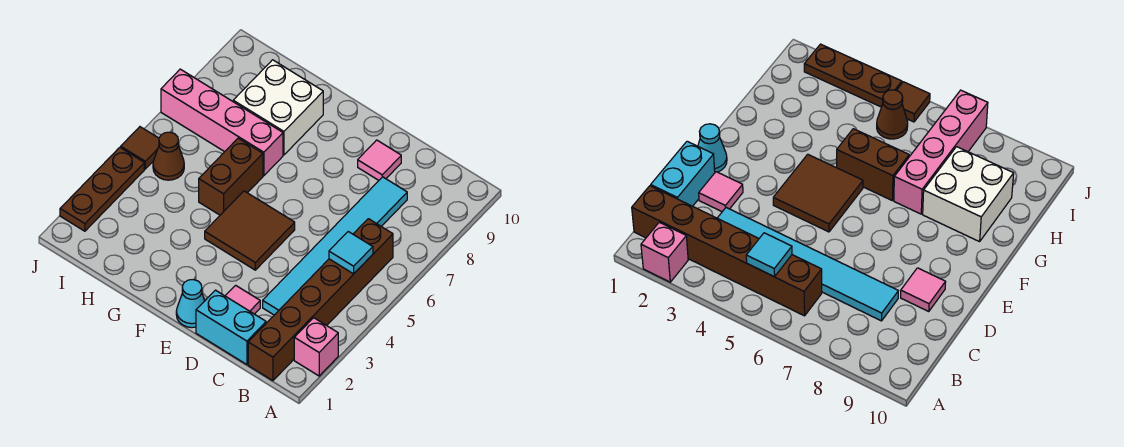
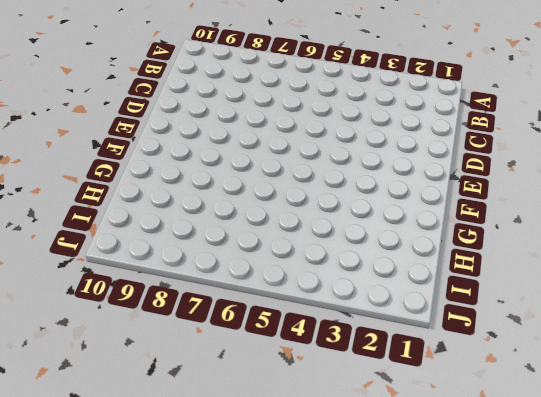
none -> pink 1x1 brick [294,318,338,376]
none -> brown 1x6 brick [248,219,393,381]
none -> cyan 1x2 brick [196,290,266,365]

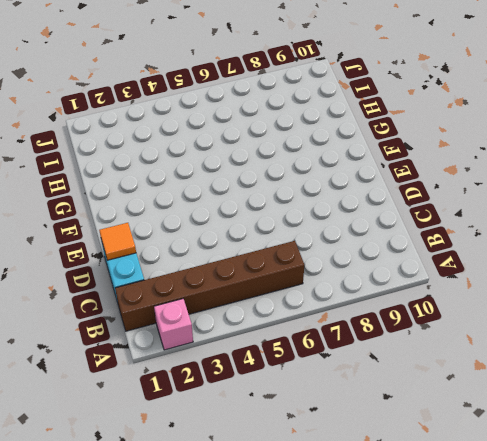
orange 1x1 tile [99,223,136,260] -> none
none -> cyan 1x6 tile [263,177,407,315]
none -> pink 1x1 tile [226,285,260,314]
none -> pink 1x1 tile [358,140,401,180]

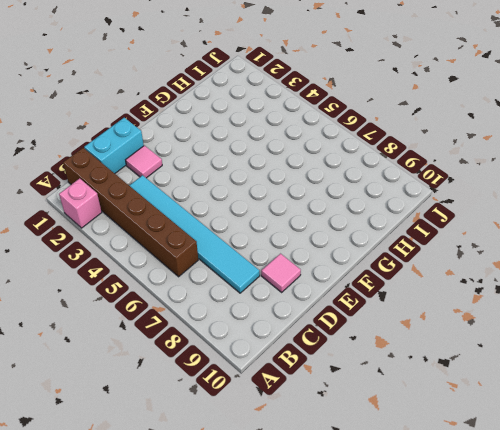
none -> cyan 1x1 cone [176,280,205,328]
none -> brown 2x2 tile [205,191,295,270]
none -> brown 1x2 brick [199,138,263,215]

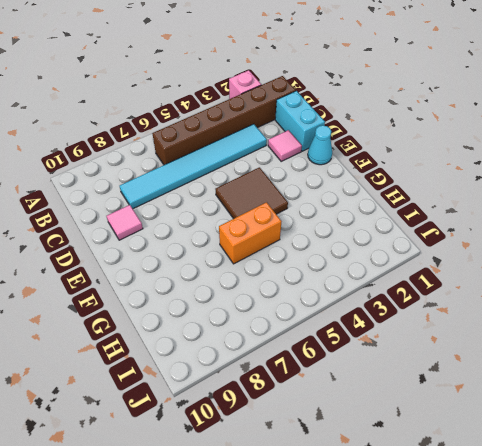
orange 1x2 brick [219,202,281,264] -> brown 1x2 brick [199,138,263,215]
none -> pink 1x4 brick [161,69,283,176]
none -> white 2x2 brick [233,60,323,155]
none -> brown 1x1 cone [153,132,184,180]

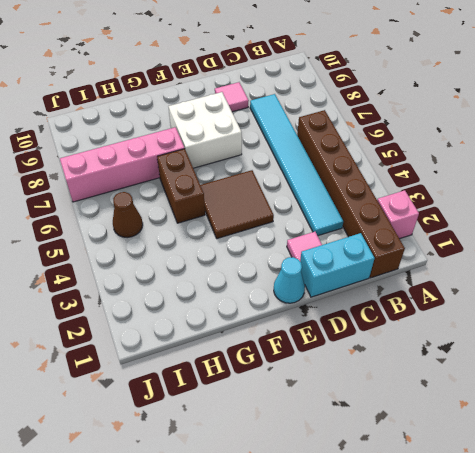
white 2x2 brick [168,92,242,168] -> white 2x2 brick moved to [233,60,323,155]
none -> brown 1x3 plate [60,147,144,231]
none -> brown 1x1 tile [121,127,159,169]
none -> cyan 1x1 tile [329,232,373,274]

